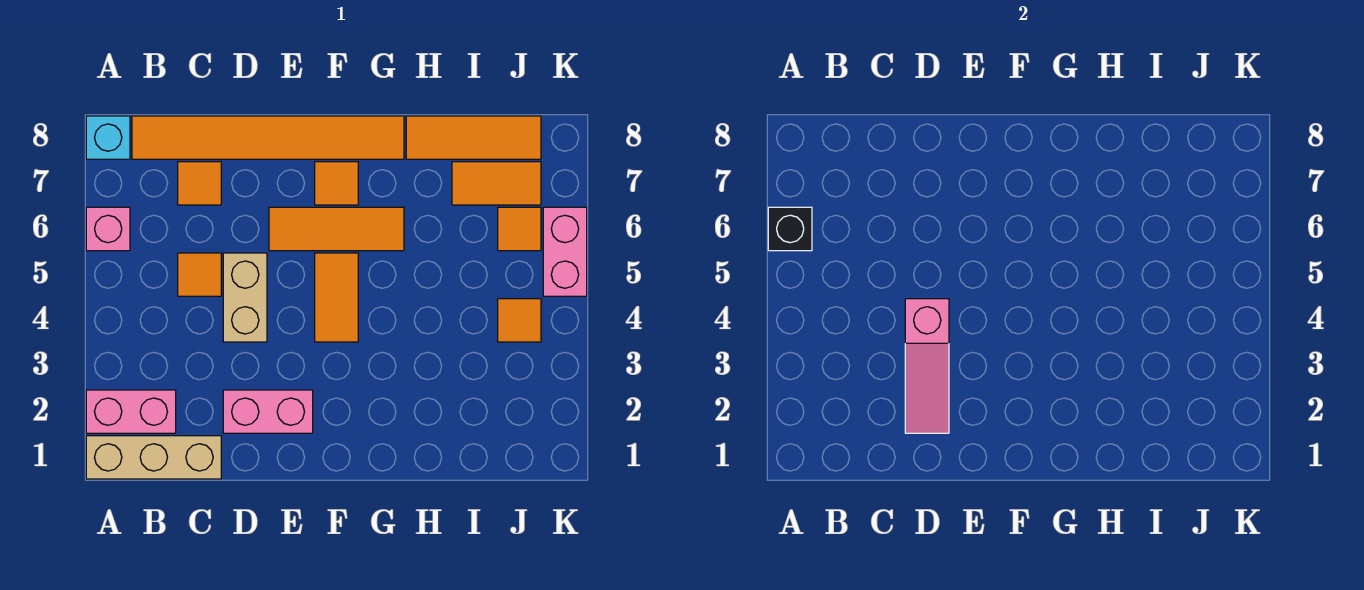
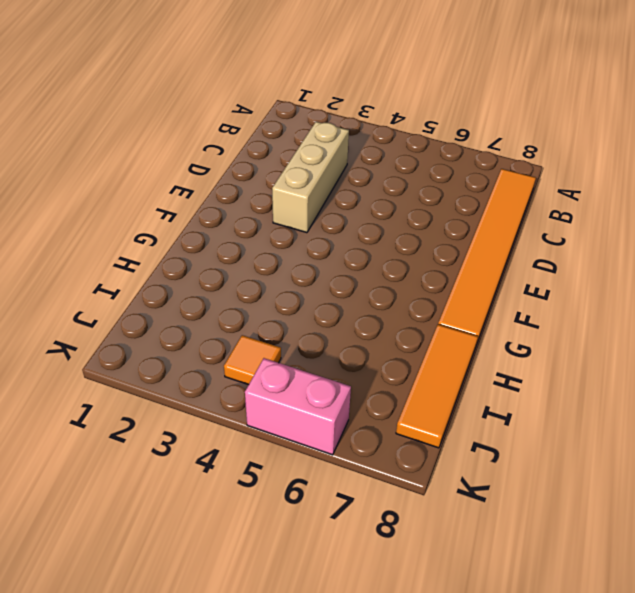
tan 1x3 brick [272,122,349,233] -> tan 1x3 brick moved to [86,436,221,479]
none -> pink 1x2 brick [86,390,176,433]
none -> pink 1x1 brick [86,207,130,251]
none -> cyan 1x1 brick [86,116,130,159]

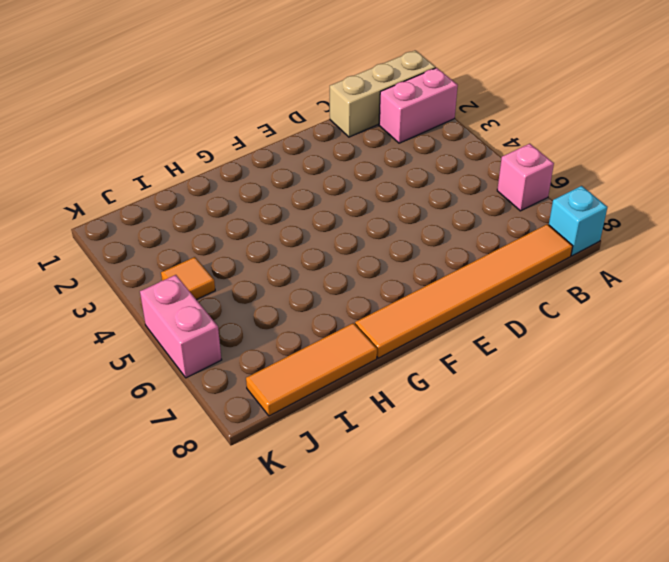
none -> orange 1x1 tile [178,253,221,296]
none -> orange 1x1 tile [178,162,221,205]
none -> pink 1x2 brick [223,390,313,433]

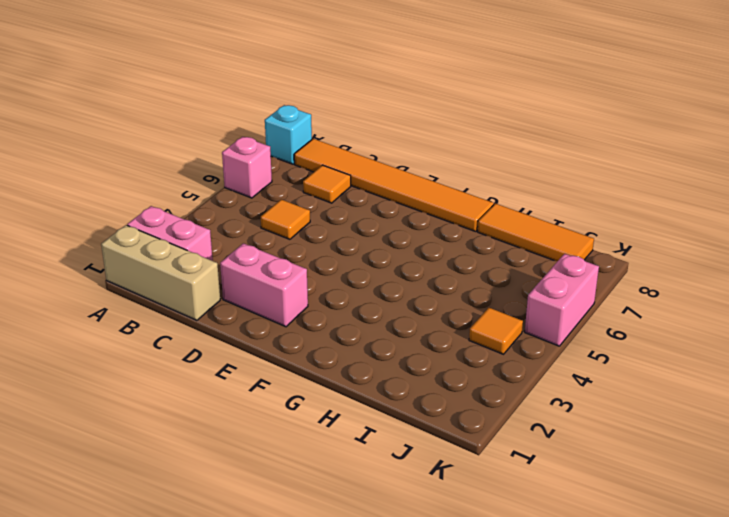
none -> tan 1x2 brick [223,253,267,342]
none -> orange 1x3 tile [269,207,404,251]
none -> orange 1x2 tile [315,253,358,342]

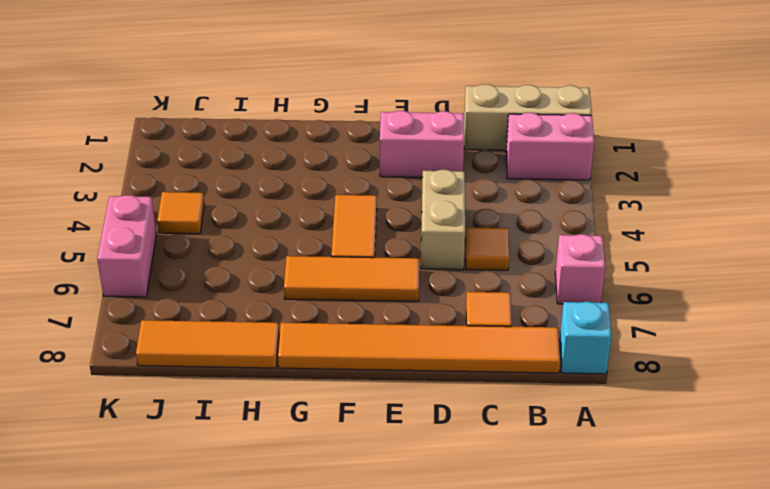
none -> orange 1x1 tile [315,162,358,205]
none -> orange 1x2 tile [452,162,541,205]
none -> orange 1x1 tile [498,207,541,251]

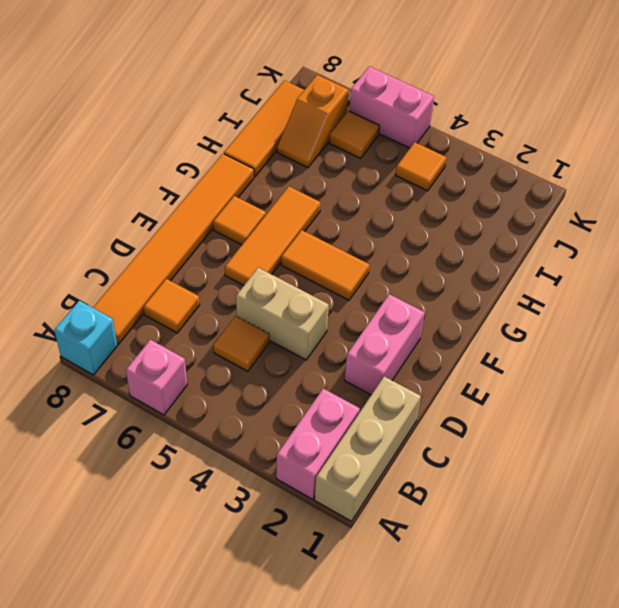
orange 1x2 slope [277,75,348,168] -> orange 1x2 tile [452,162,541,205]
none -> black 1x1 brick [768,207,812,251]
none -> pink 1x3 slope [905,299,949,433]

